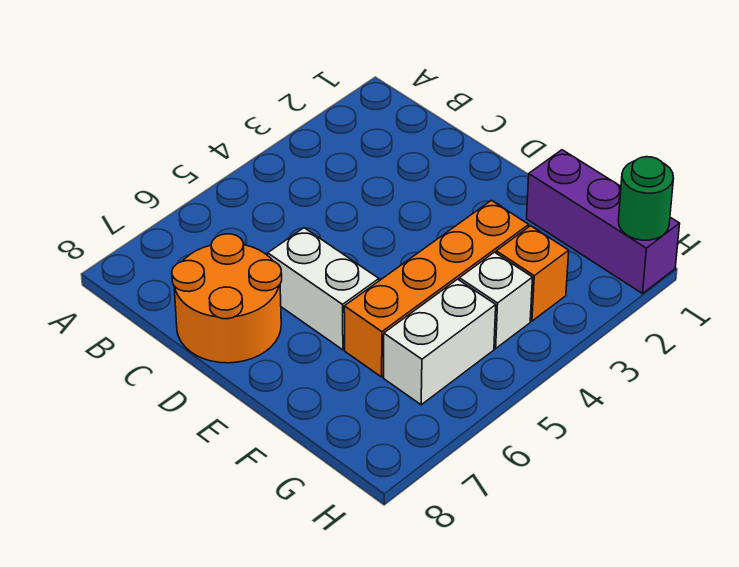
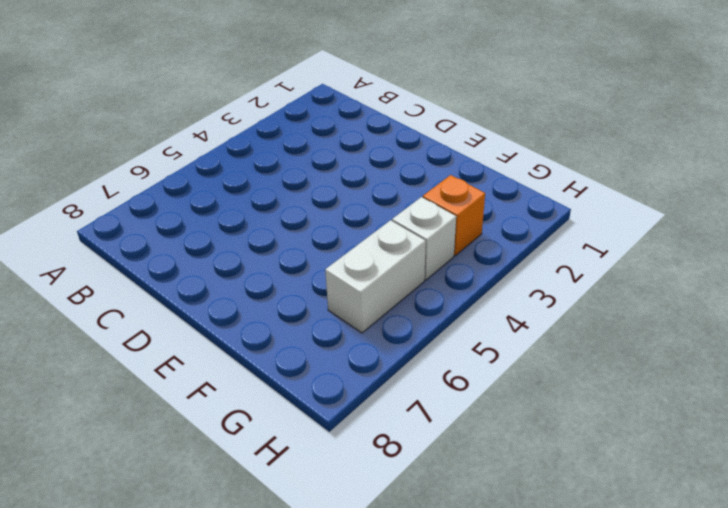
none -> orange 2x2 round brick [172,234,282,363]
none -> white 1x2 brick [268,228,379,350]

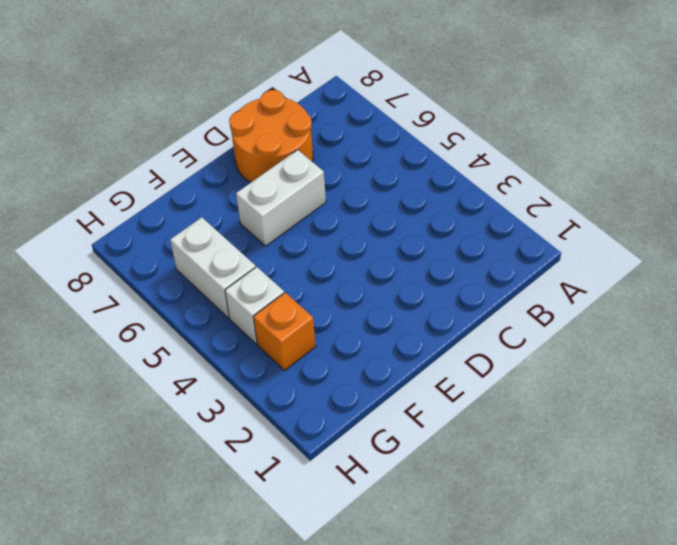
none -> purple 1x3 brick [527,150,680,294]
none -> orange 1x4 brick [344,200,529,377]

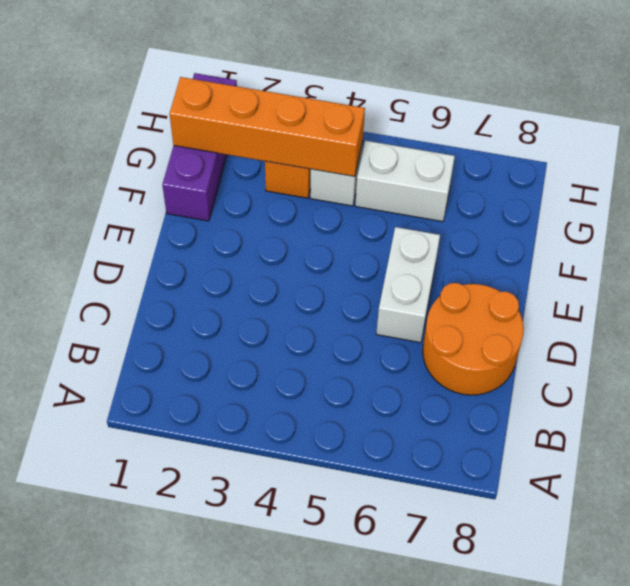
orange 1x4 brick [170,77,365,177] -> orange 1x4 brick moved to [344,200,529,377]
none -> green 1x1 round brick [618,157,674,240]

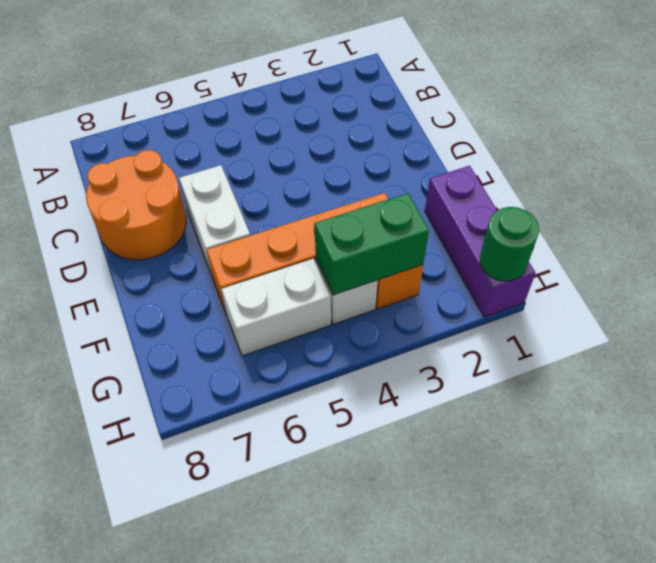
green 1x2 brick [315,193,429,295] -> none

